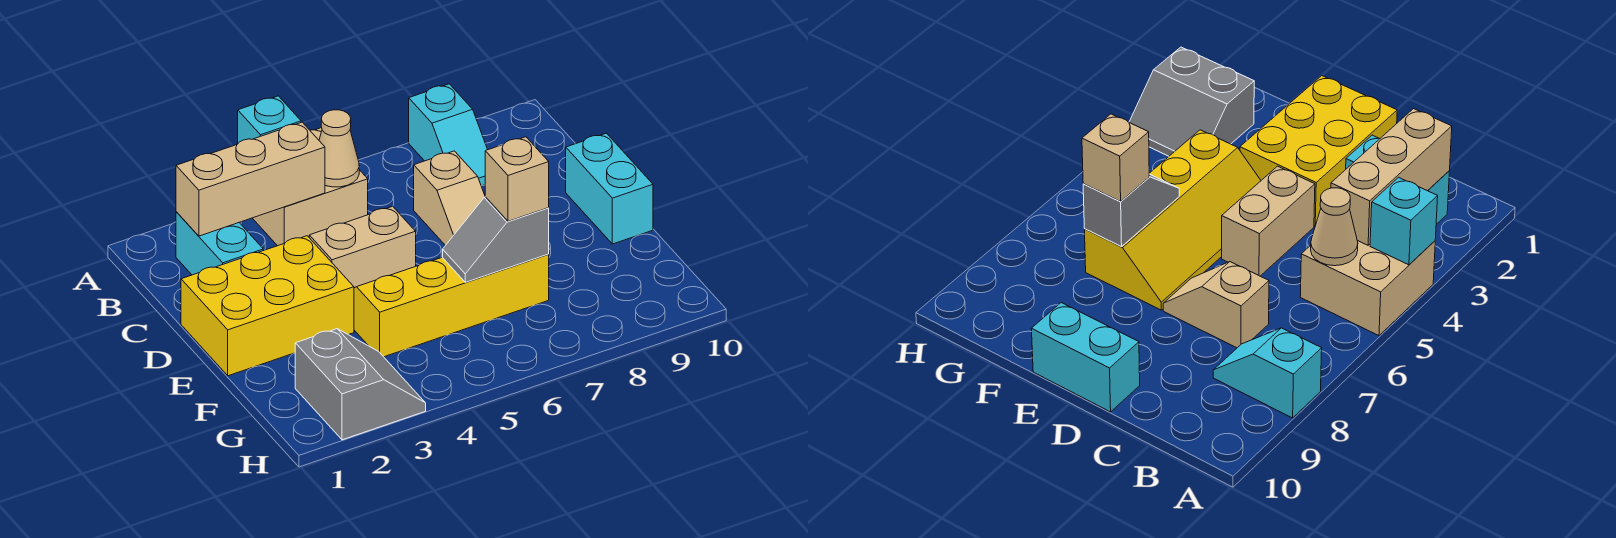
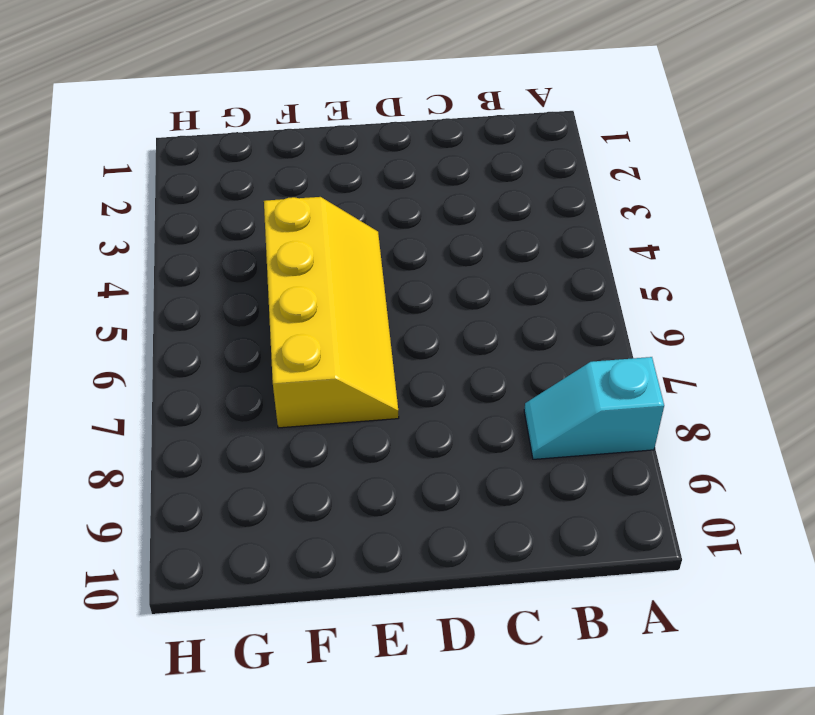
none -> tan 2x2 brick [253,128,368,246]
none -> cyan 1x2 brick [176,212,263,275]
none -> tan 1x2 slope [414,151,485,245]

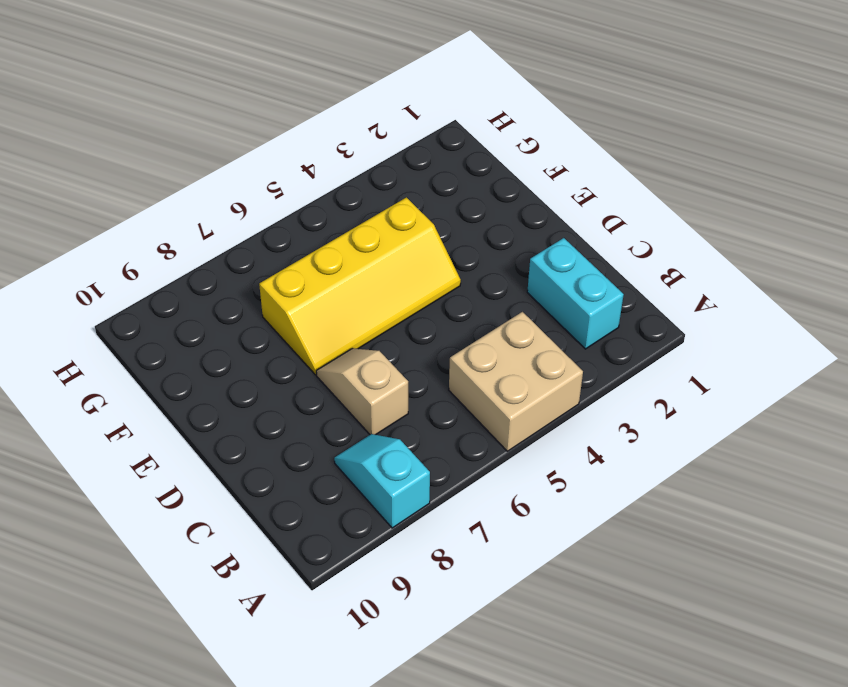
none -> yellow 2x3 brick [181,236,354,376]
none -> tan 1x2 brick [309,206,416,288]
none -> cyan 1x2 brick [566,133,653,244]

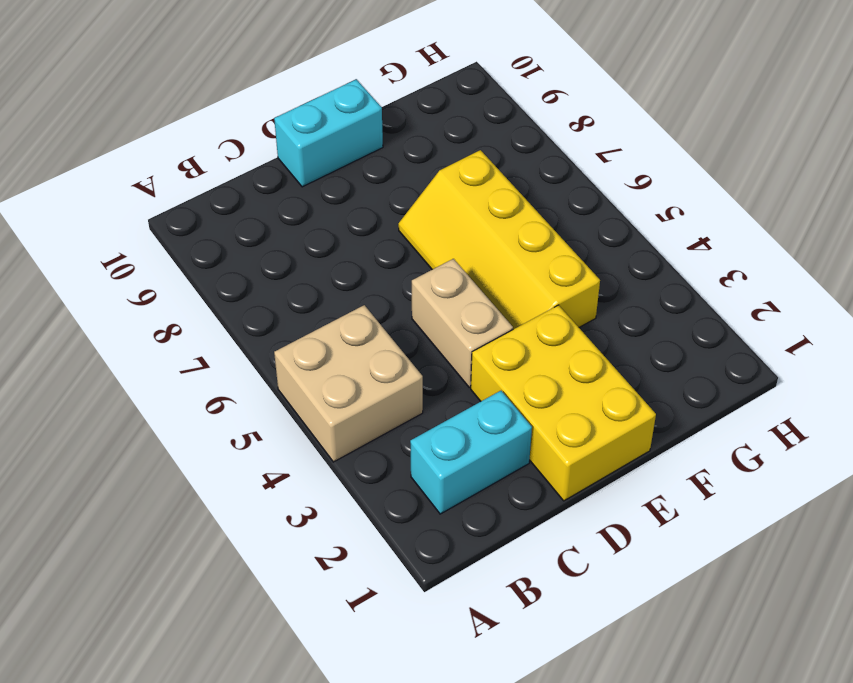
none -> cyan 1x2 slope [409,84,488,186]
none -> tan 1x2 slope [414,151,485,245]
none -> grey 2x2 slope [295,329,426,440]

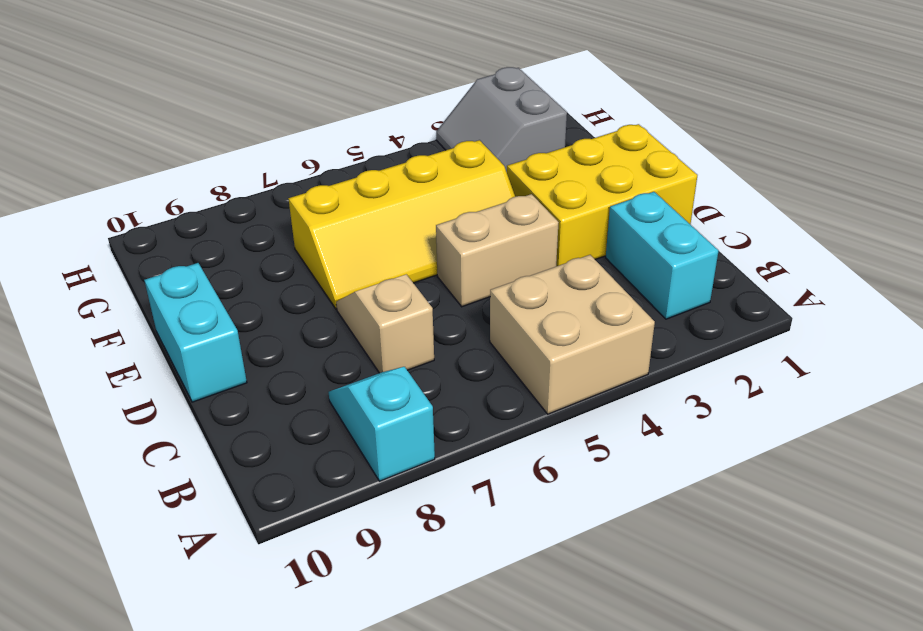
none -> cyan 1x1 brick [238,96,301,143]
none -> tan 1x3 brick [176,122,325,236]
none -> tan 1x1 cone [319,110,359,187]

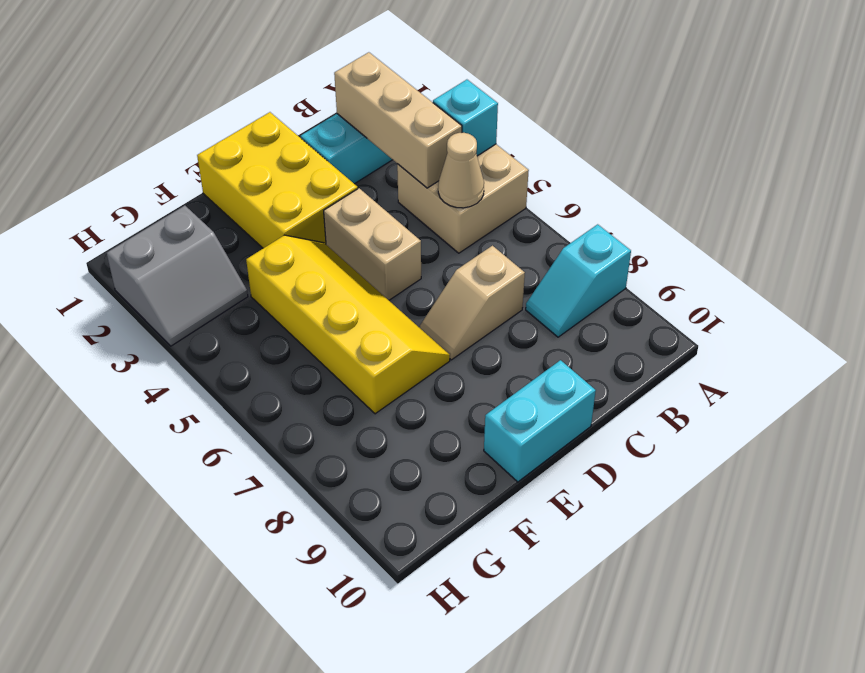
none -> grey 1x2 slope [443,197,549,282]
none -> tan 1x1 brick [485,137,549,221]

